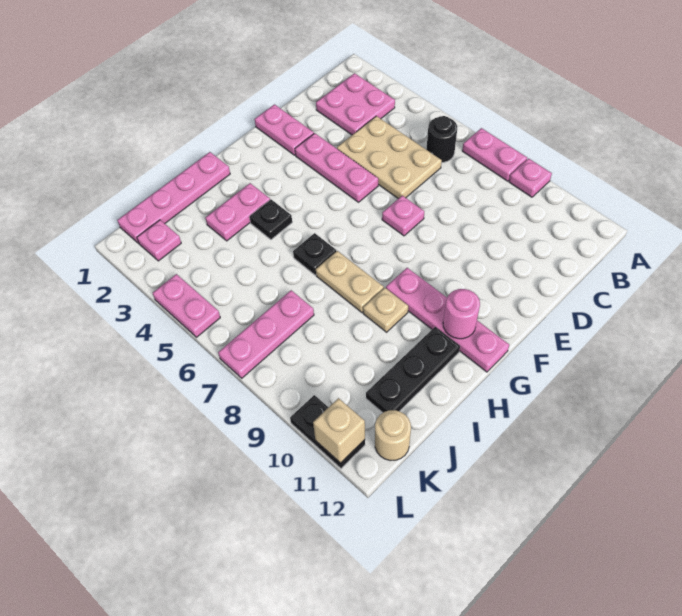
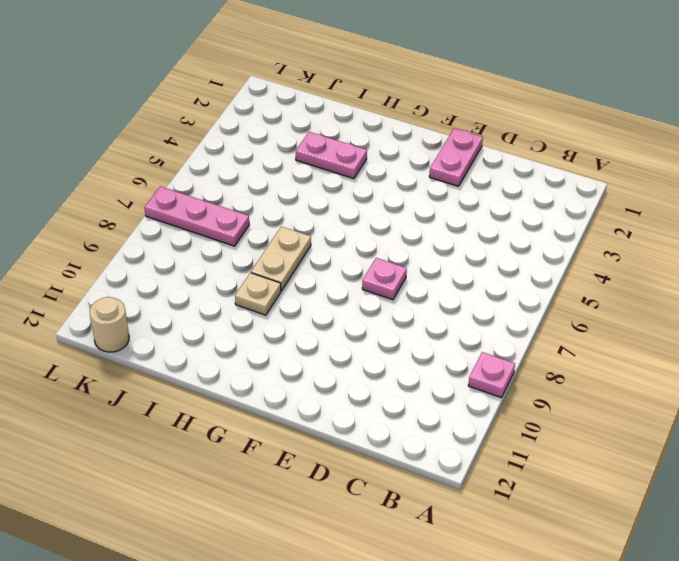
none -> pink 1x2 plate [462,128,527,181]
none -> pink 2x2 plate [316,73,395,135]
none -> black 1x1 round brick [426,116,457,162]

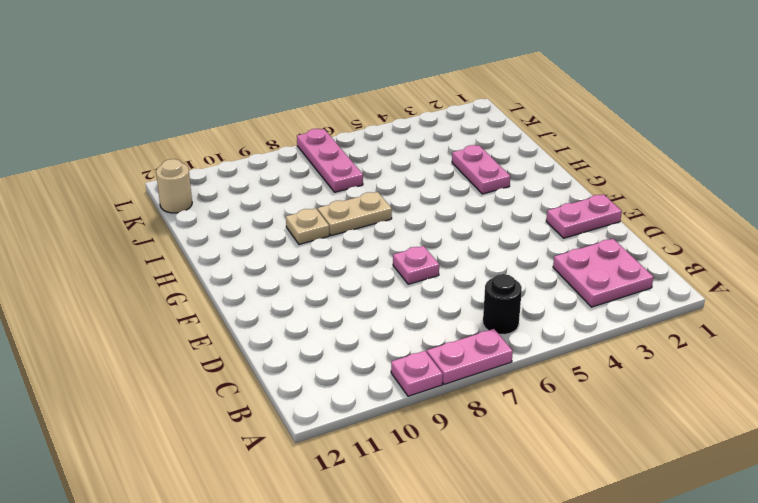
none -> tan 2x3 plate [337,116,442,199]
none -> pink 1x3 plate [295,133,378,202]
none -> pink 1x4 plate [386,268,509,372]

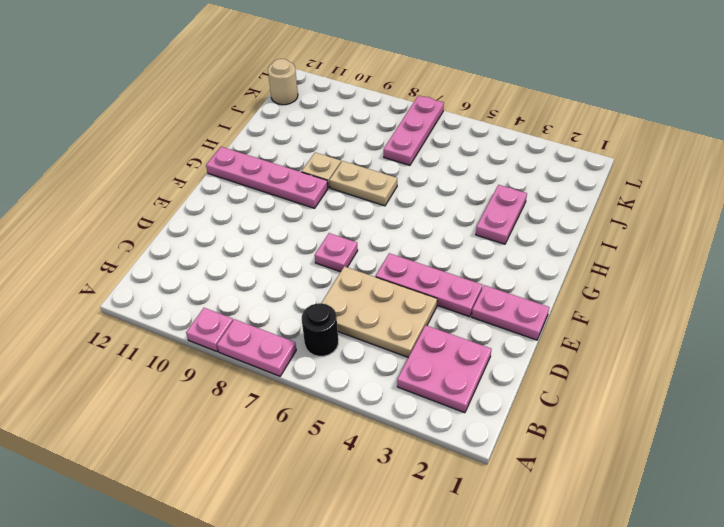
none -> pink 1x4 plate [117,152,230,243]
none -> black 1x1 plate [250,200,292,240]
none -> black 1x1 plate [293,233,336,275]

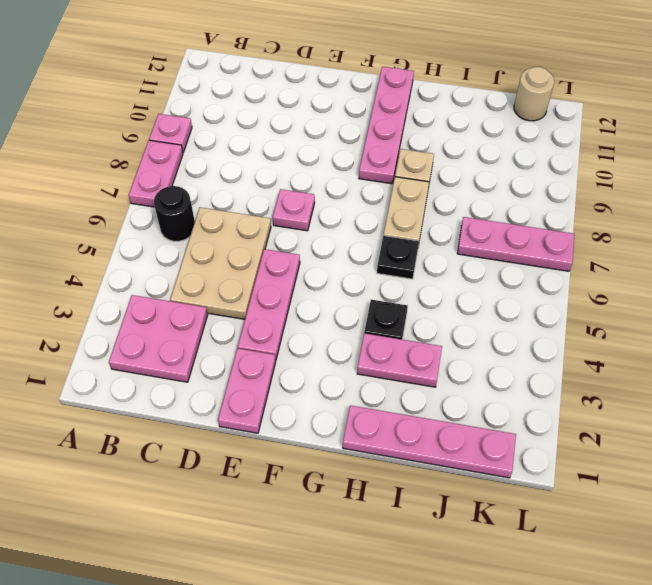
none -> black 1x3 plate [366,327,460,413]
none -> pink 1x1 plate [137,220,181,261]
none -> pink 1x2 plate [153,274,220,337]

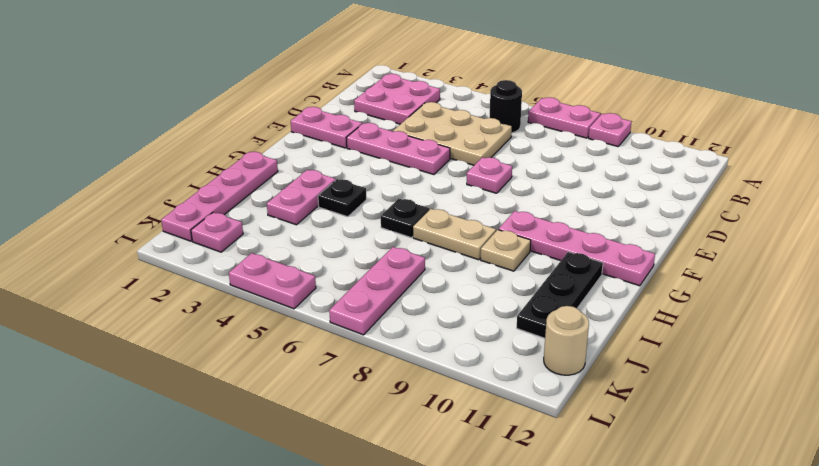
none -> black 1x2 plate [290,395,365,468]
none -> pink 1x1 round brick [443,289,480,339]
none -> tan 1x1 brick [313,398,365,463]

